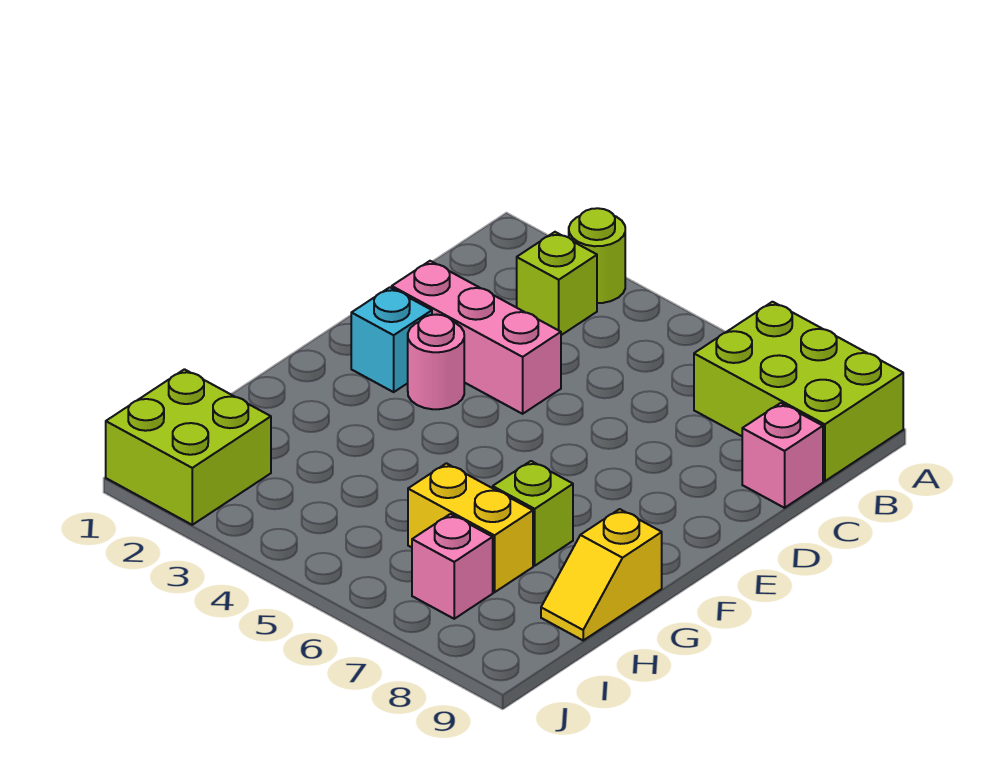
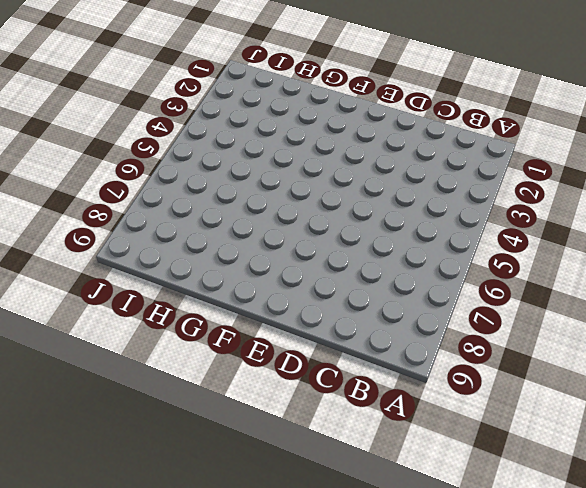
none -> lime 1x1 round brick [569,208,625,303]
none -> lime 2x3 brick [694,302,903,481]
none -> lime 1x1 brick [517,232,597,335]

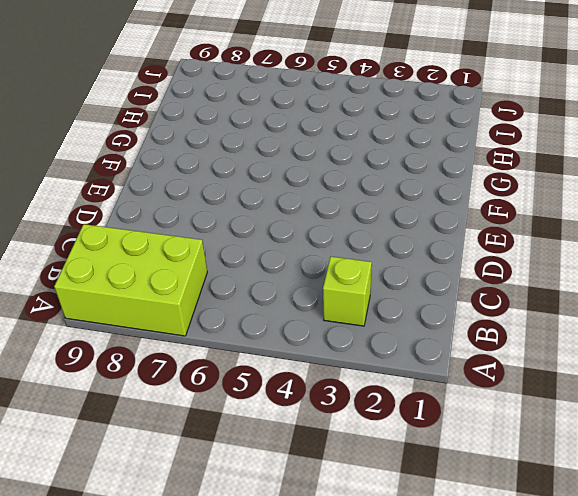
none -> lime 1x1 round brick [569,208,625,303]
none -> pink 1x1 brick [742,403,823,508]
none -> pink 1x3 brick [392,261,561,414]

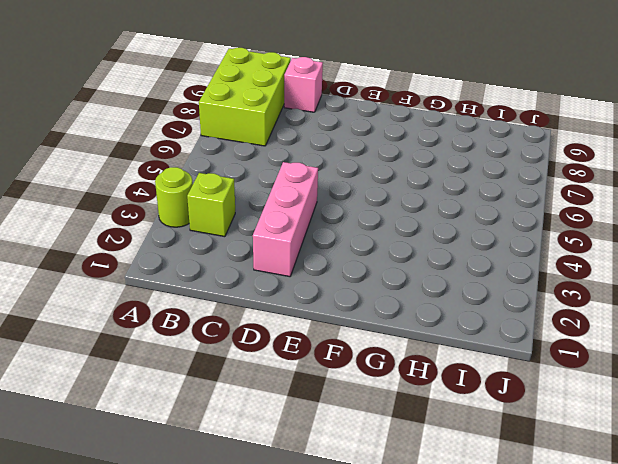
none -> cyan 1x1 brick [351,287,432,392]
none -> pink 1x1 round brick [408,315,464,409]
none -> lime 1x1 brick [493,461,573,566]

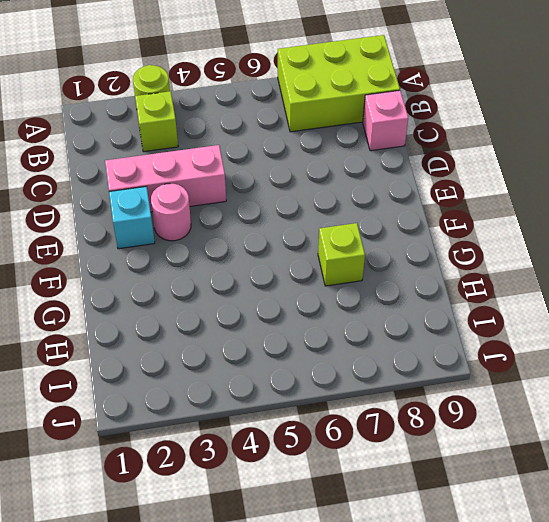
none -> yellow 1x2 slope [541,509,662,640]
none -> yellow 1x2 brick [408,463,533,592]
none -> lime 2x2 brick [106,369,271,525]

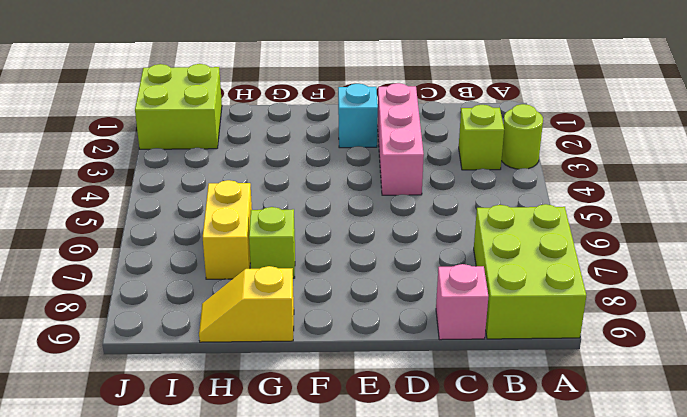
none -> pink 1x1 round brick [408,315,464,409]
none -> pink 1x1 brick [412,514,493,619]

